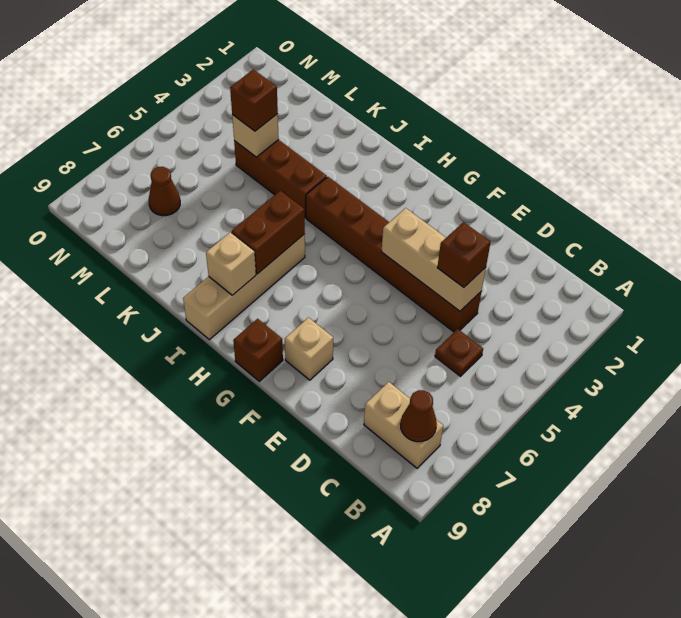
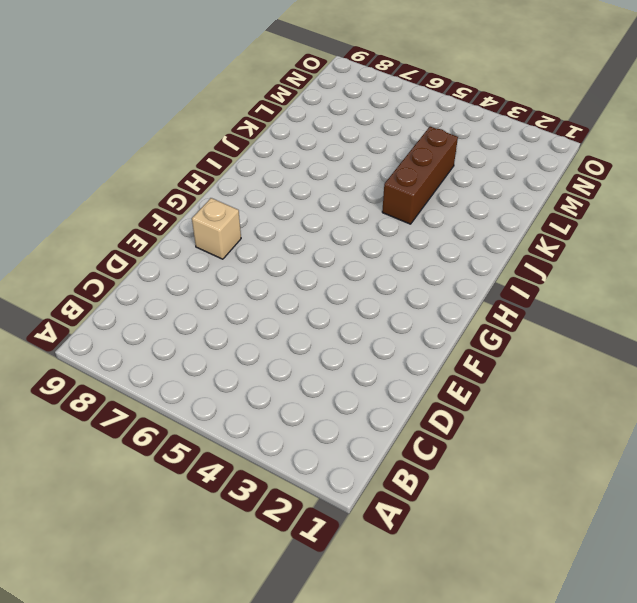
none -> tan 1x2 brick [364,382,443,468]
none -> brown 1x1 plate [435,329,483,376]
none -> brown 1x6 brick [306,177,482,332]

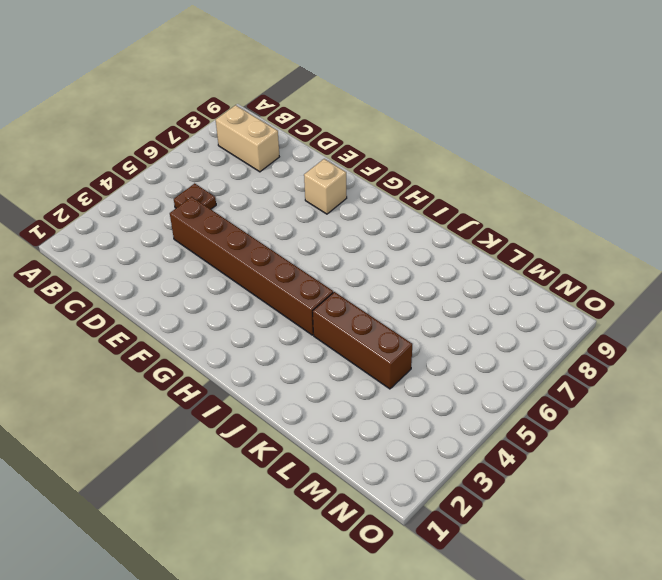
none -> brown 1x1 brick [233,319,283,381]
none -> tan 1x4 brick [183,234,305,340]
none -> brown 1x1 cone [149,167,180,216]

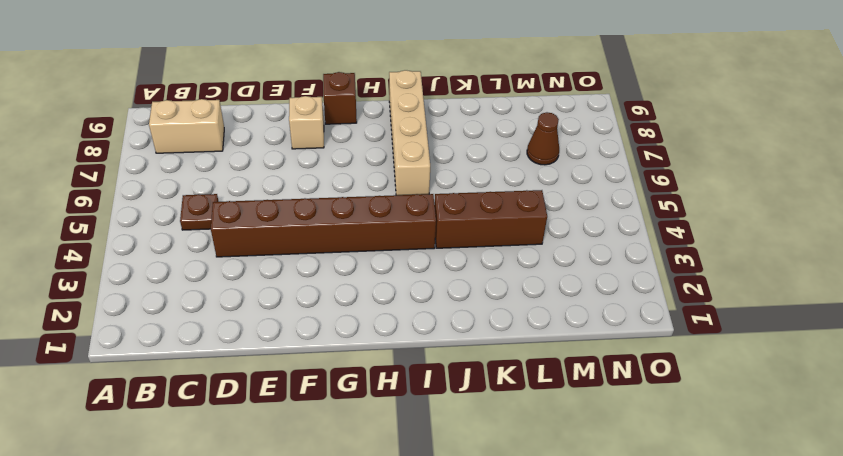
none -> brown 1x1 cone [401,390,437,442]
none -> tan 1x3 brick [382,208,486,311]
none -> brown 1x2 brick [232,191,305,274]

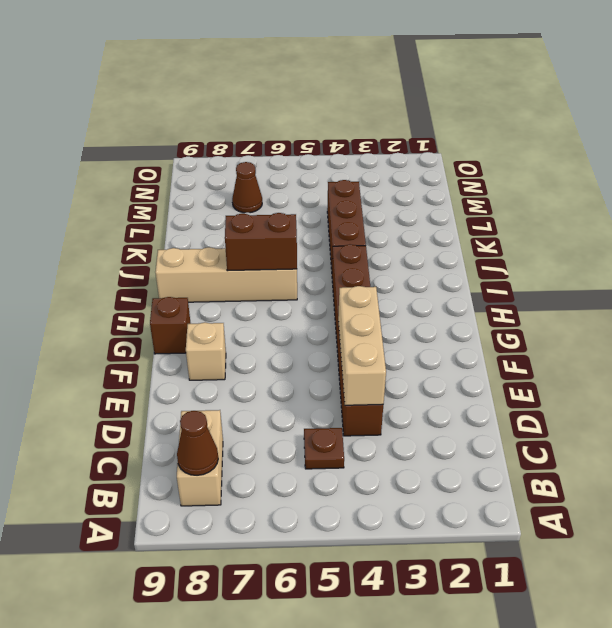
none -> tan 1x1 brick [206,232,256,295]
none -> tan 1x1 brick [232,114,279,157]
none -> brown 1x1 brick [437,222,491,287]

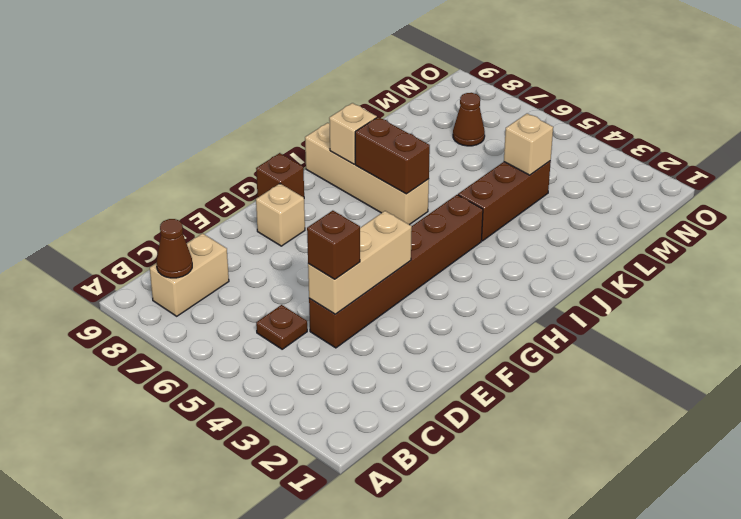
none -> brown 1x1 brick [230,69,278,131]

